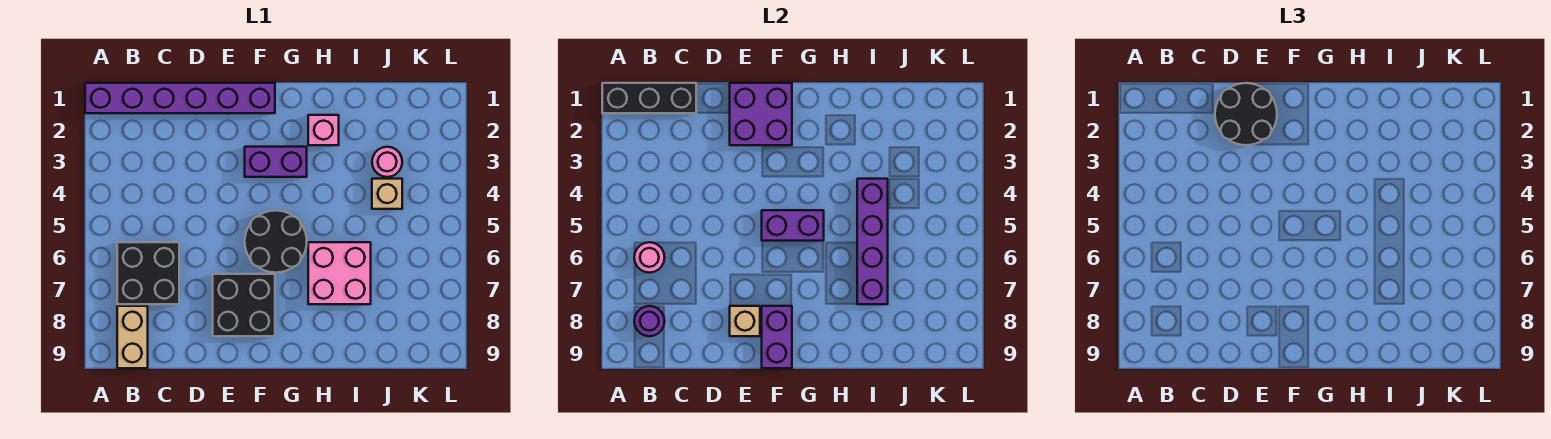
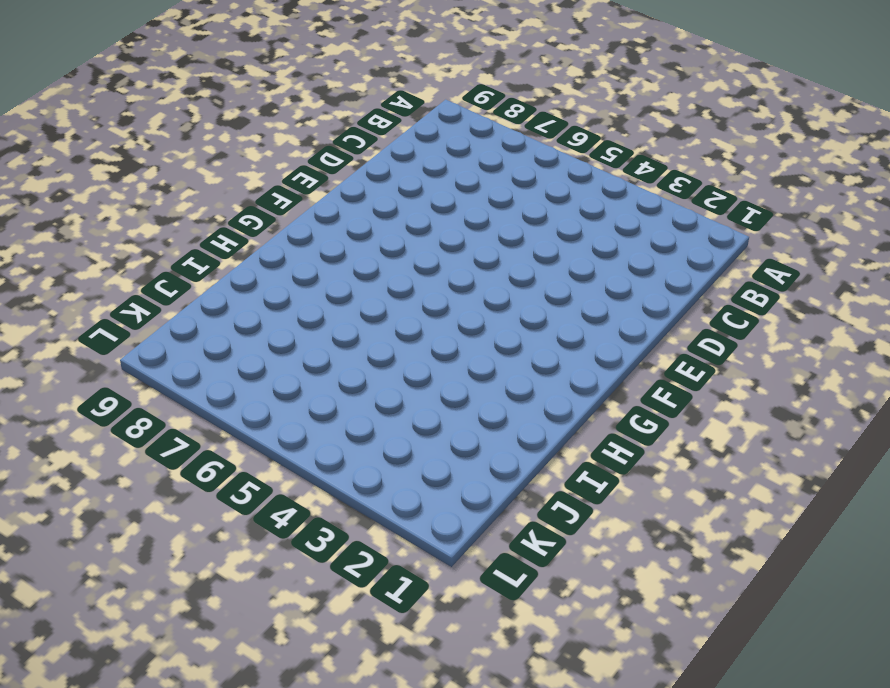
none -> purple 1x6 brick [85,83,275,113]
none -> black 2x2 brick [117,242,179,304]
none -> tan 1x2 brick [117,306,148,368]

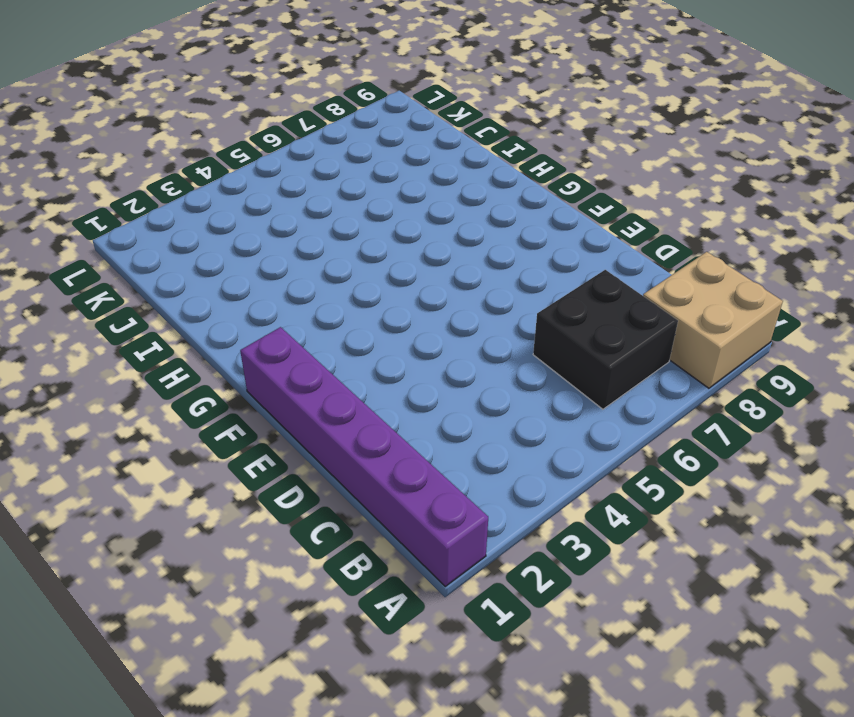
tan 2x2 brick [643,252,783,388] -> tan 1x2 brick [117,306,148,368]
none -> black 2x2 brick [213,274,275,336]
none -> purple 1x2 brick [245,147,307,177]
none -> black 2x2 round brick [245,210,307,273]

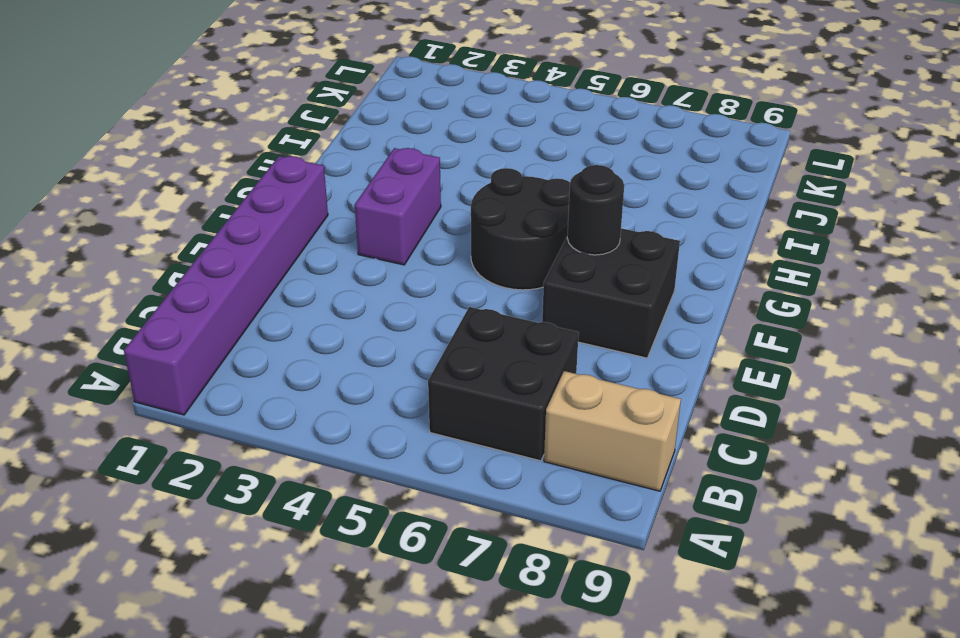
black 1x1 round brick [567,165,624,255] -> none
none -> pink 1x1 brick [308,115,339,145]
none -> pink 2x2 brick [308,242,371,304]
none -> pink 1x1 round brick [372,147,402,177]

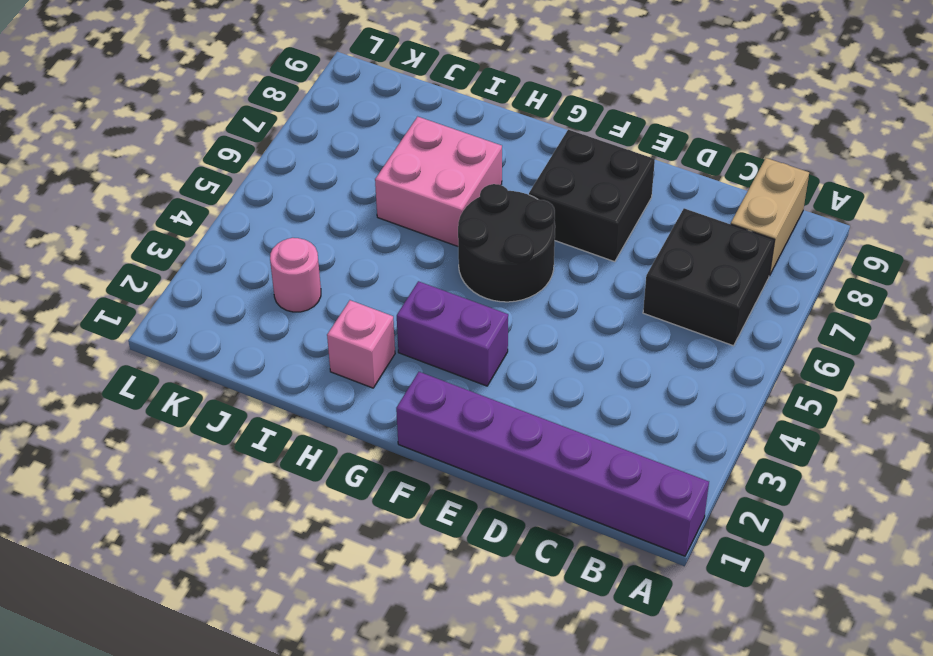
none -> tan 1x1 brick [372,179,402,209]
none -> black 1x3 brick [602,83,696,113]
none -> pink 1x1 round brick [634,242,665,273]

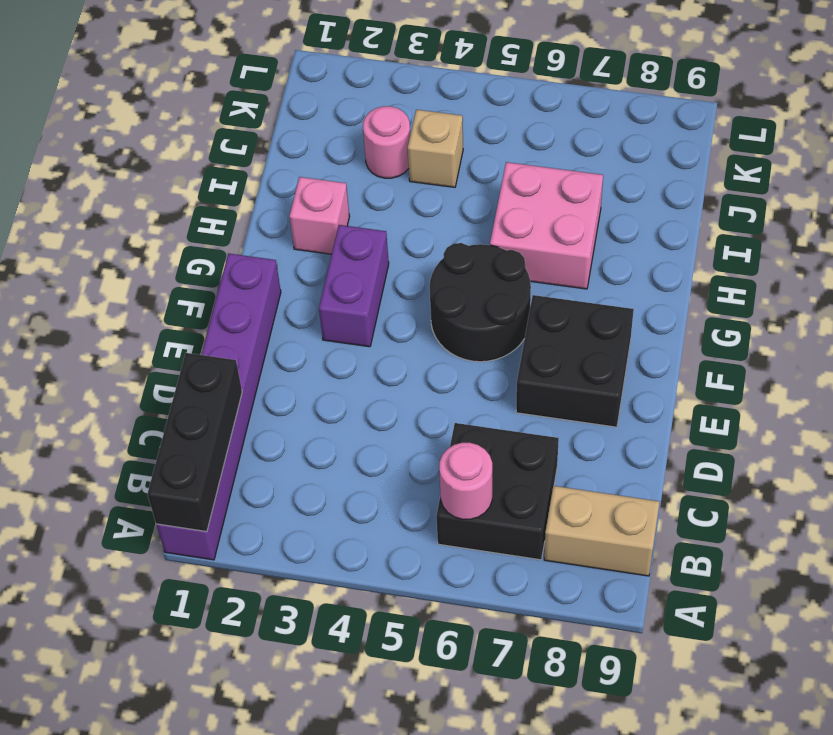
none -> purple 1x1 round brick [634,306,665,336]
none -> purple 2x2 brick [730,83,792,145]
none -> tan 1x1 brick [730,306,760,336]

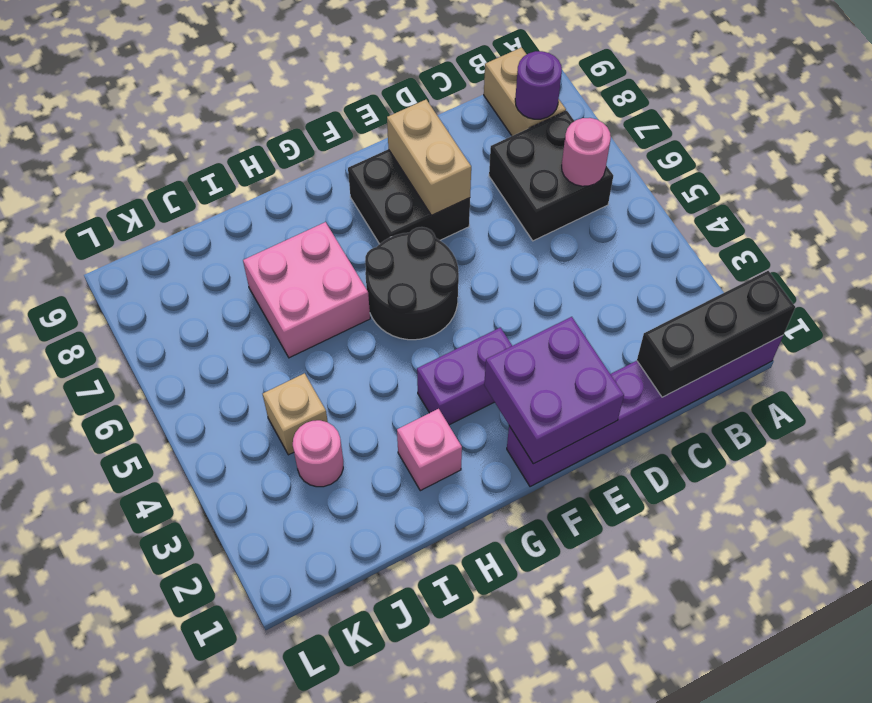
tan 1x2 brick [387,100,471,215] -> tan 1x1 brick [730,306,760,336]
none -> purple 1x2 brick [762,210,824,241]
none -> purple 1x2 brick [762,306,792,368]
none -> purple 1x4 brick [857,179,888,304]

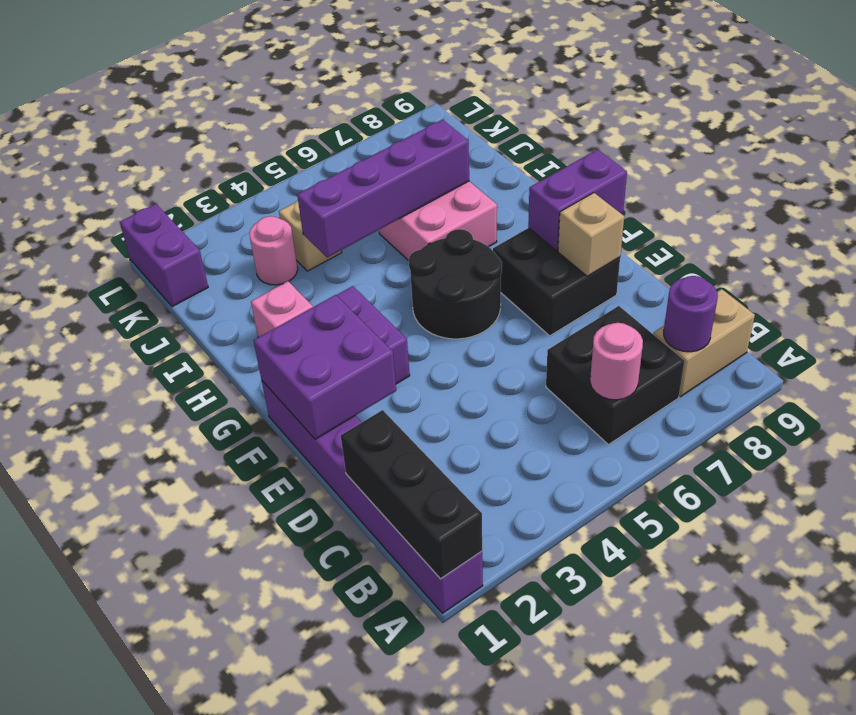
purple 1x2 brick [120,204,208,307] -> purple 1x2 brick moved to [762,210,824,241]
none -> black 2x2 round brick [1215,83,1277,145]

